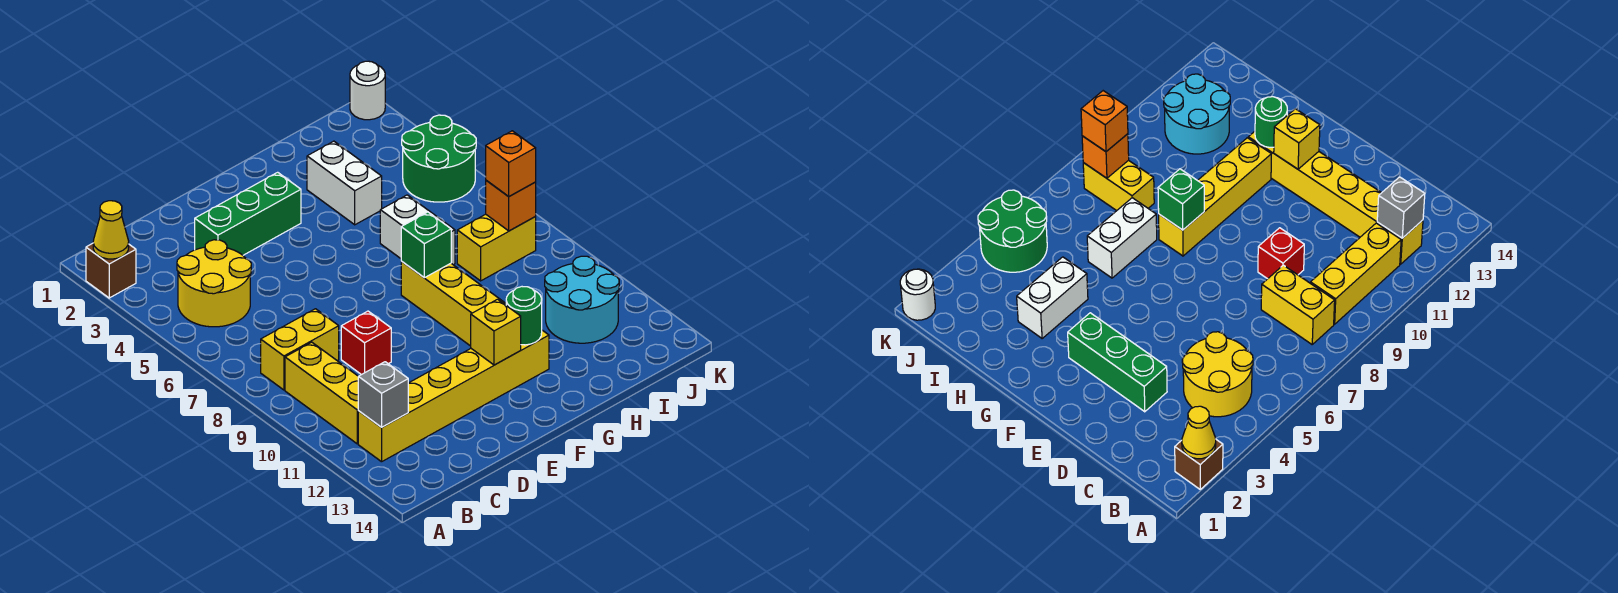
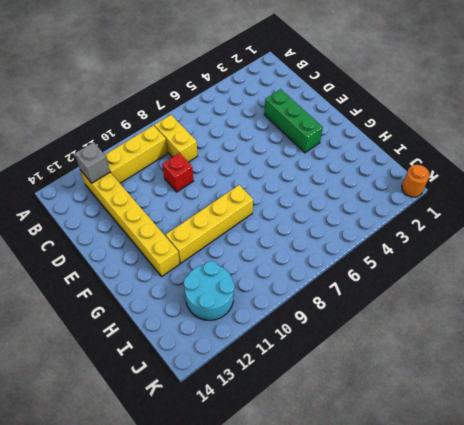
orange 1x1 round brick [402,165,430,197] -> white 1x1 round brick [350,61,385,120]
none -> brown 1x1 brick [86,243,136,298]
none -> yellow 2x2 round brick [177,240,251,327]
none -> white 1x2 brick [307,141,382,225]

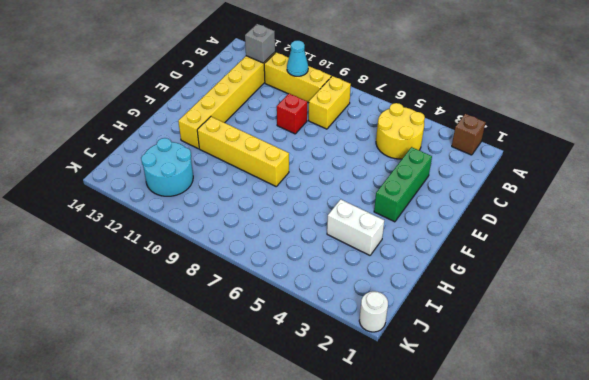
cyan 1x1 cone [287,40,308,76] -> none
none -> white 1x2 brick [380,195,455,265]
none -> yellow 1x2 brick [457,214,536,281]
none -> green 2x2 round brick [402,115,476,202]

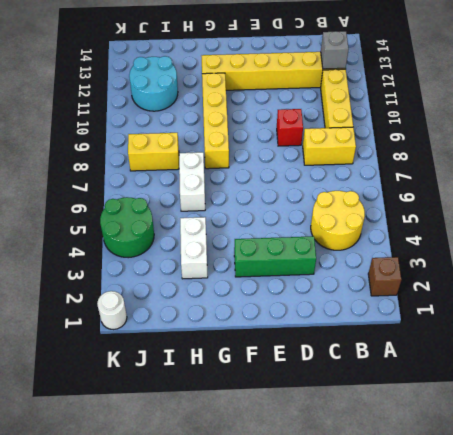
none -> yellow 1x1 cone [93,201,129,259]
none -> yellow 1x1 brick [471,299,521,365]
none -> green 1x1 brick [401,212,451,278]

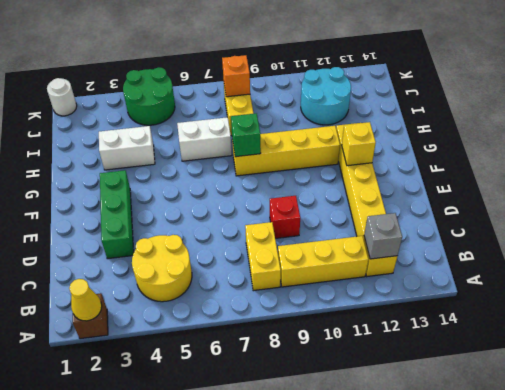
none -> green 1x1 round brick [506,287,542,345]
none -> orange 1x1 brick [486,131,536,196]

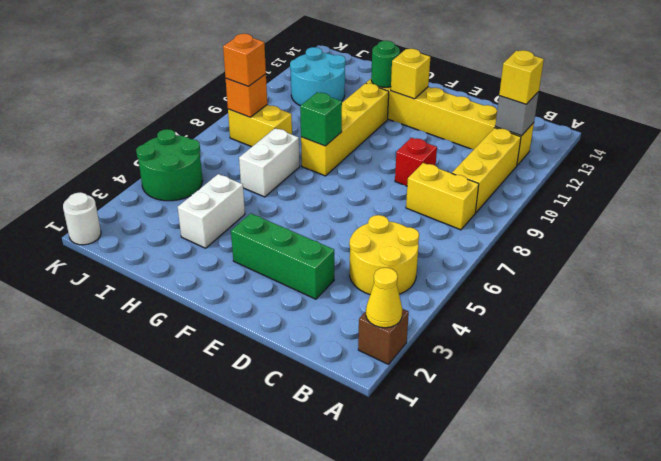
yellow 1x1 brick [499,50,544,104] -> none

